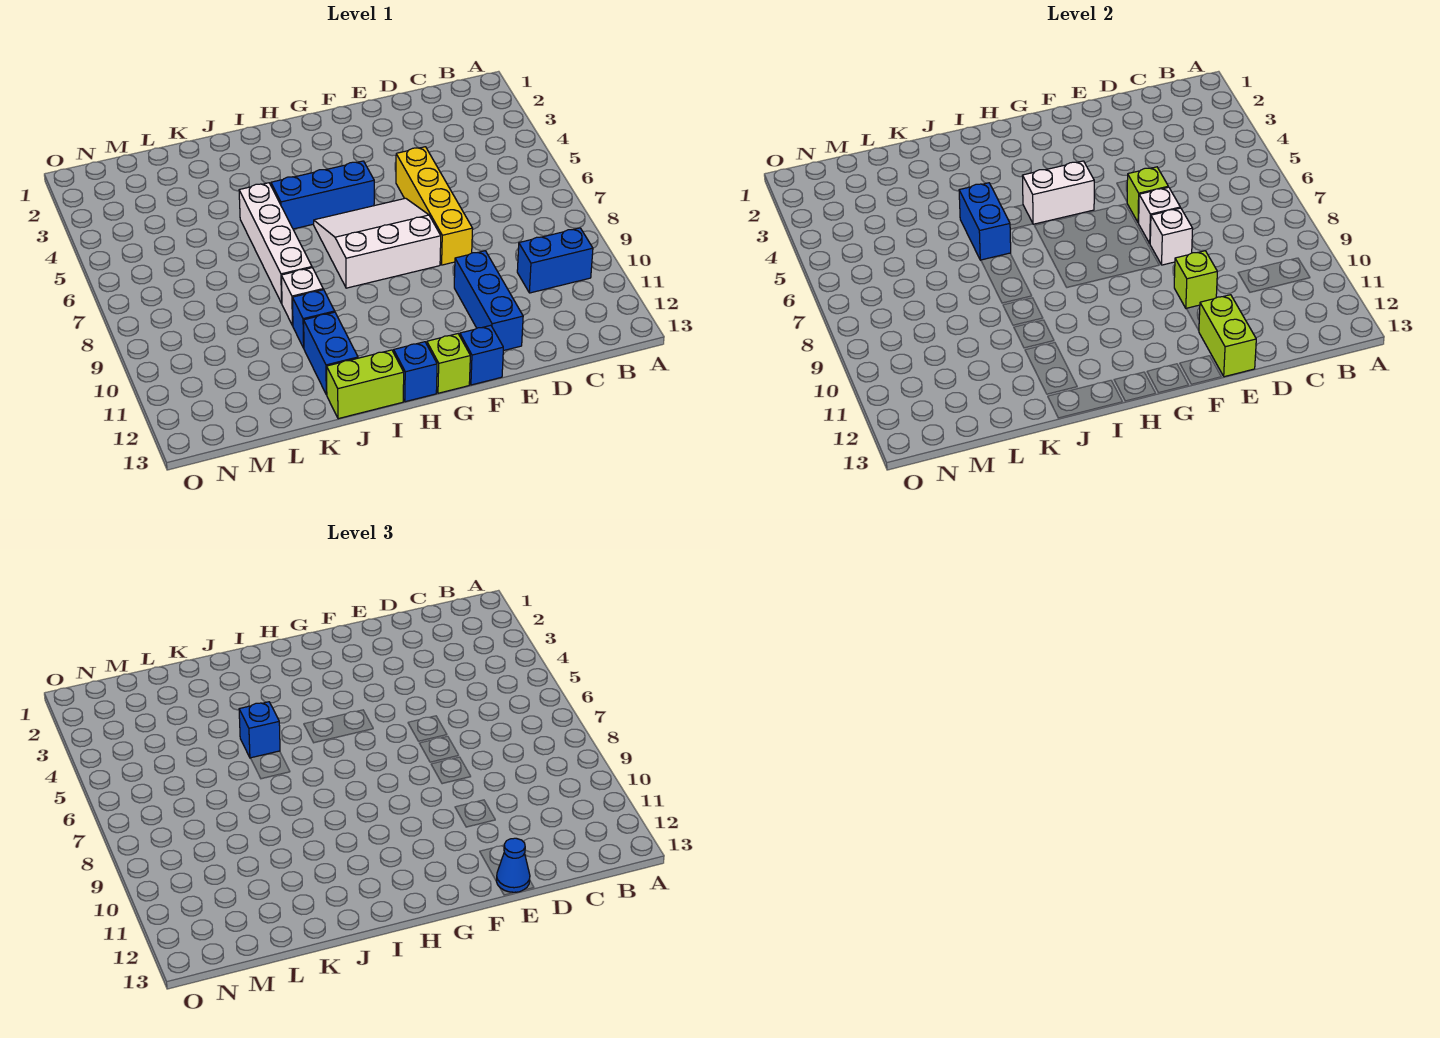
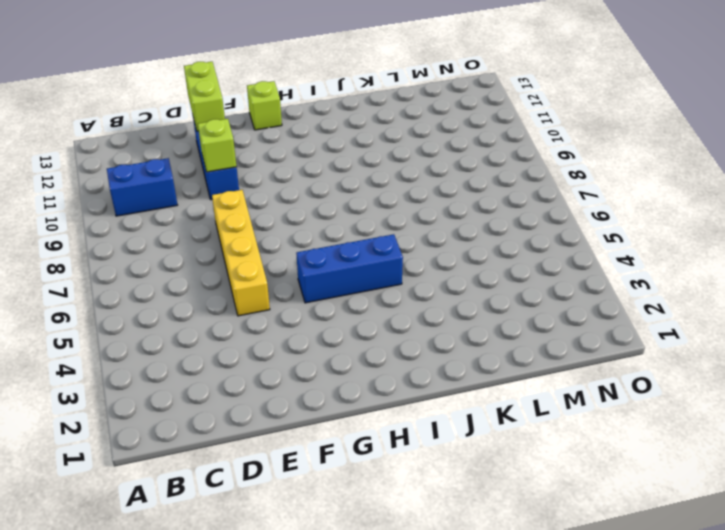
none -> white 3x3 slope [314,198,441,288]
none -> blue 1x1 brick [460,325,503,385]
none -> blue 1x1 brick [394,342,437,402]

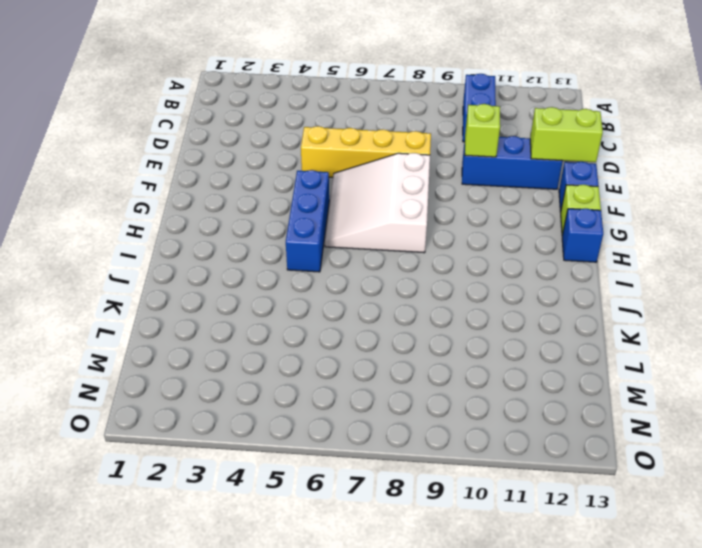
none -> lime 1x2 brick [327,350,404,419]
none -> white 1x4 brick [239,183,312,303]
none -> white 1x1 brick [281,268,323,326]

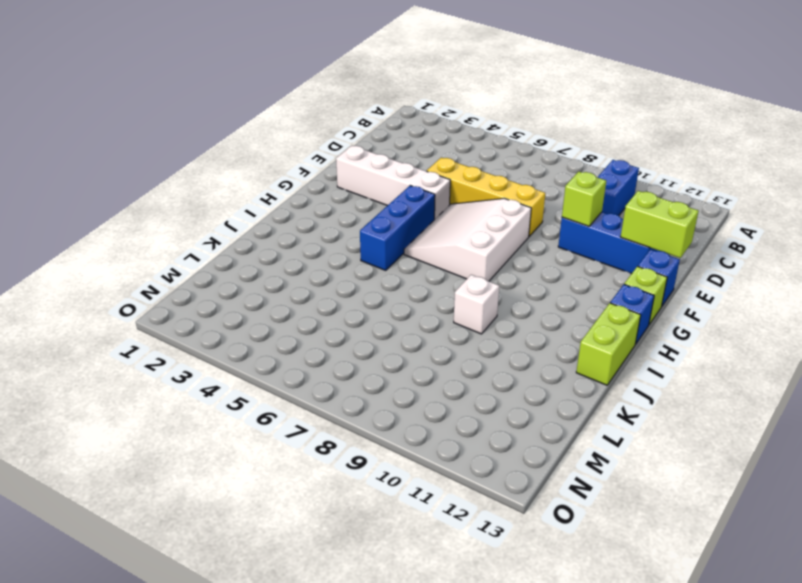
white 1x4 brick [336,146,450,220] -> white 1x4 brick moved to [239,183,312,303]
none -> blue 1x1 brick [292,290,335,348]
none -> blue 1x2 brick [304,312,358,395]
none -> lime 1x1 brick [1127,167,1168,223]

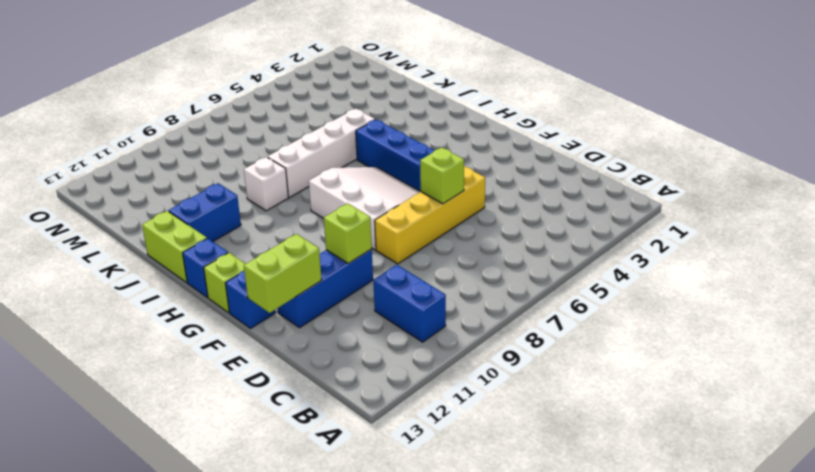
none -> blue 1x1 brick [292,290,335,348]
none -> white 1x1 brick [1139,187,1180,243]
none -> white 1x1 brick [1150,208,1193,265]

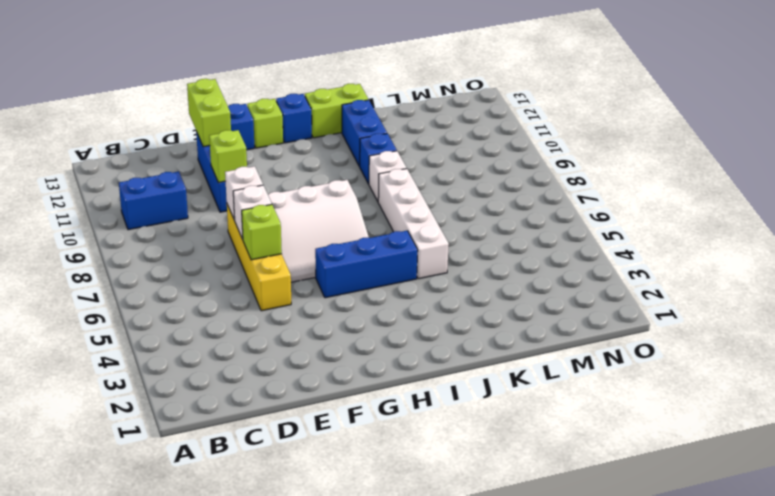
none -> white 1x2 brick [1022,161,1094,224]
none -> blue 1x2 brick [959,183,1011,260]
none -> blue 1x1 cone [496,838,530,892]

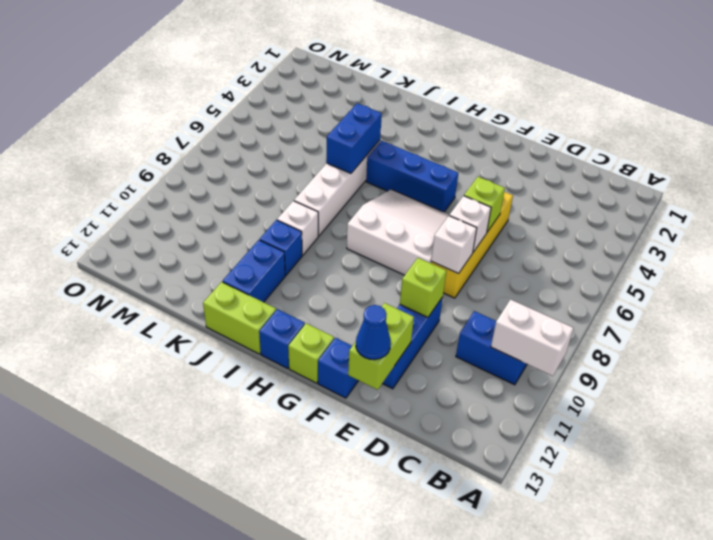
white 1x2 brick [491,299,574,376] -> white 1x2 brick moved to [1022,161,1094,224]
none -> blue 1x1 brick [239,702,280,758]

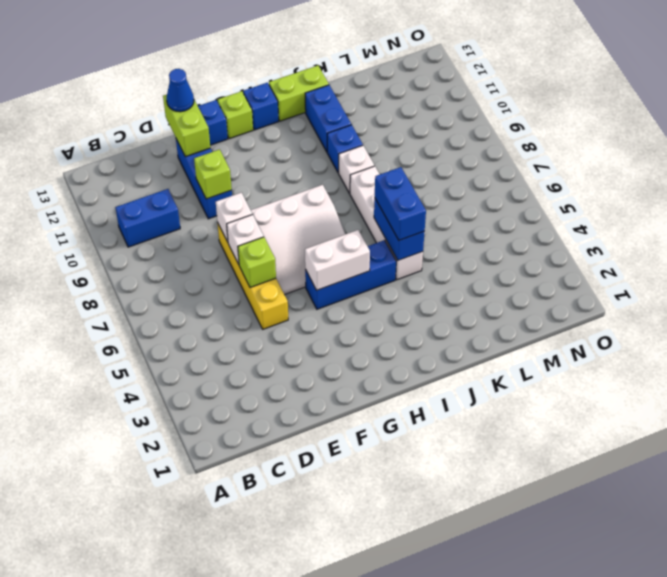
blue 1x2 brick [375,167,426,240] -> blue 1x1 brick [239,702,280,758]

